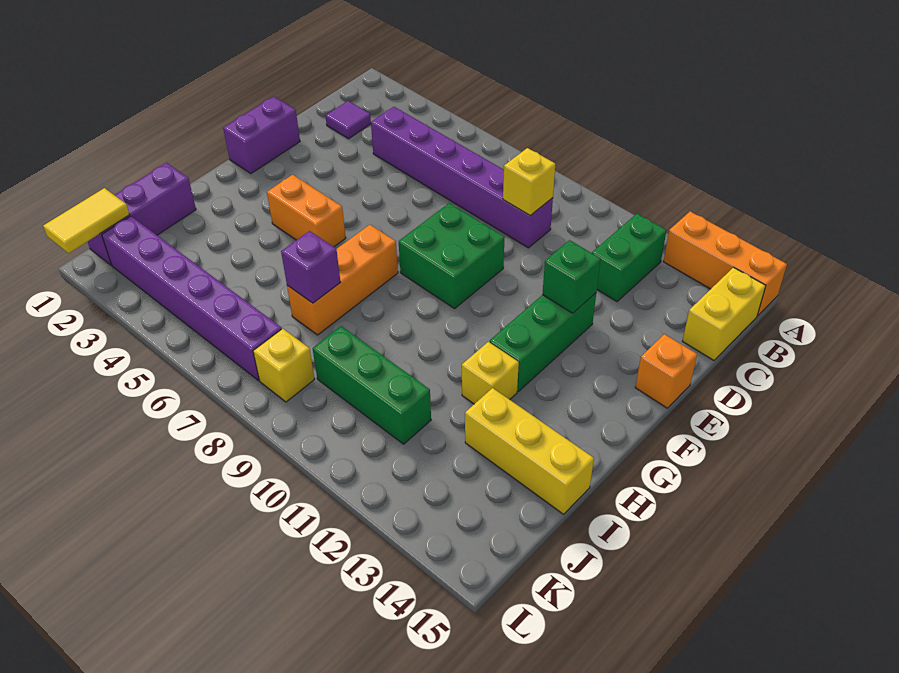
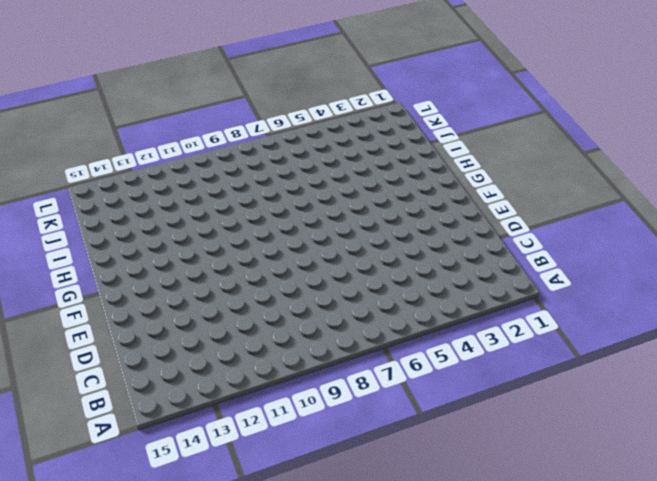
none -> orange 1x3 brick [663,211,787,316]
none -> green 1x2 brick [592,214,667,302]
none -> yellow 1x2 brick [683,267,766,360]

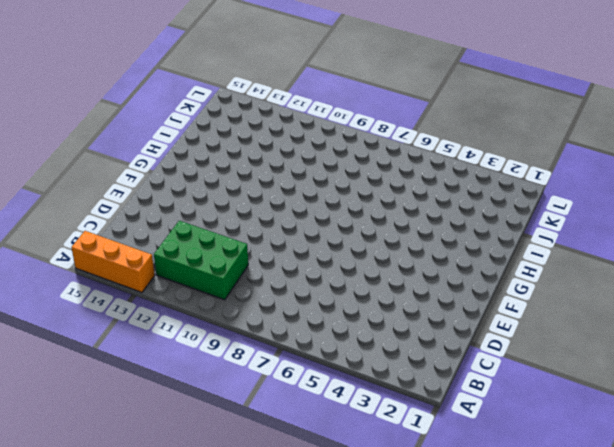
green 2x3 brick [154,221,248,300] -> green 1x2 brick [592,214,667,302]
none -> yellow 1x2 brick [683,267,766,360]
none -> purple 1x1 tile [326,101,371,139]
none -> purple 1x6 brick [371,107,553,248]

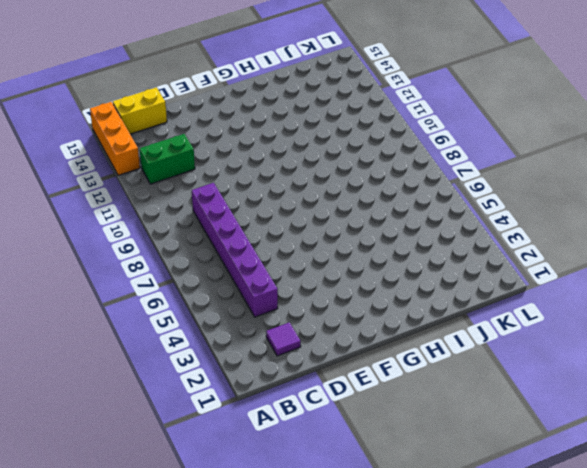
none -> purple 1x2 brick [223,96,300,174]
none -> green 2x2 brick [399,203,505,309]
none -> green 1x3 brick [490,293,596,391]

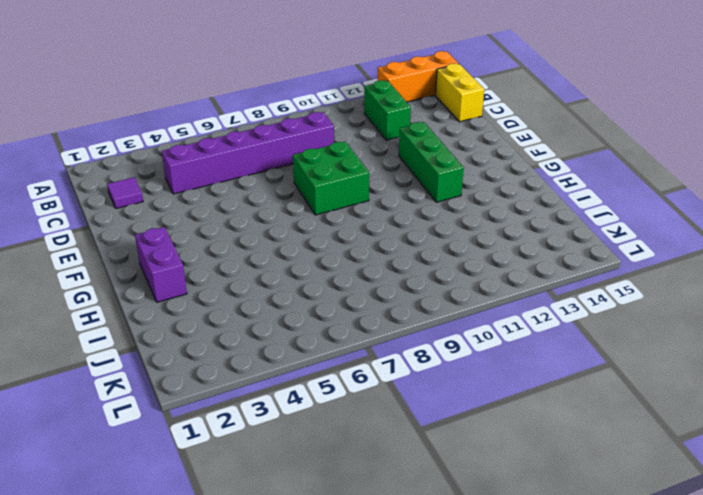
purple 1x2 brick [135,227,187,302] -> purple 1x2 brick moved to [223,96,300,174]
none -> orange 1x1 brick [635,334,697,408]
none -> orange 1x2 brick [267,175,346,247]
none -> orange 1x3 brick [287,225,398,335]

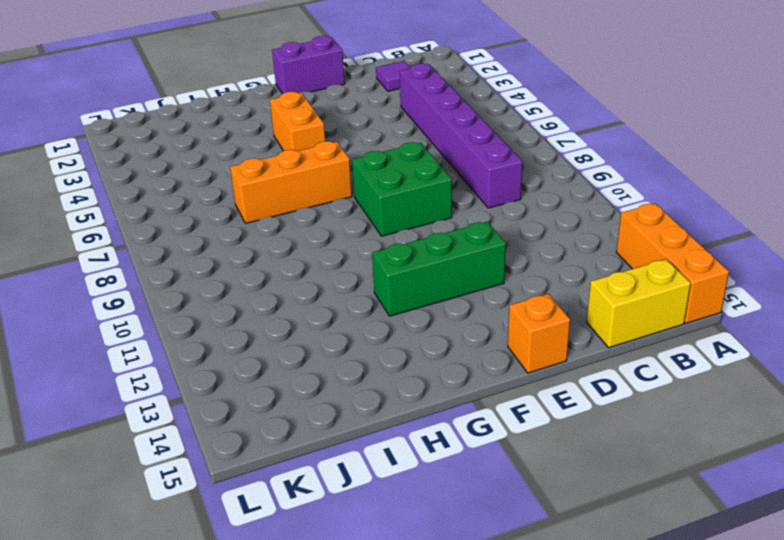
none -> green 1x2 brick [592,214,667,302]
none -> yellow 1x1 brick [462,342,519,404]
none -> purple 1x3 brick [88,163,196,265]

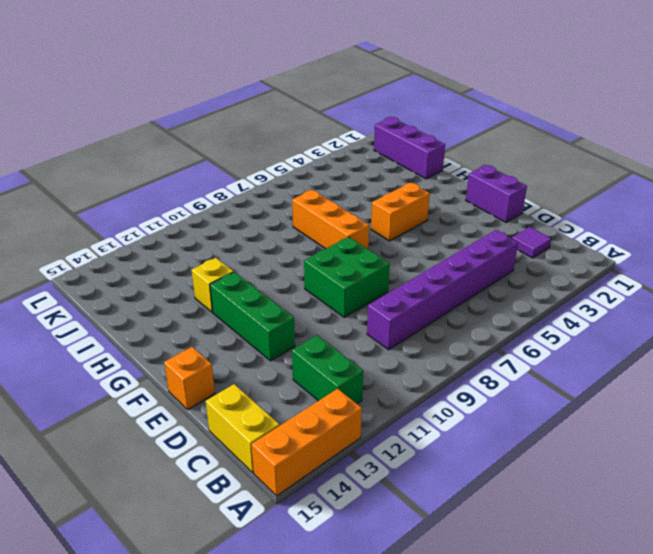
none -> yellow 1x3 brick [465,388,594,514]
none -> green 1x3 brick [313,326,431,444]
none -> purple 1x6 brick [102,216,282,380]

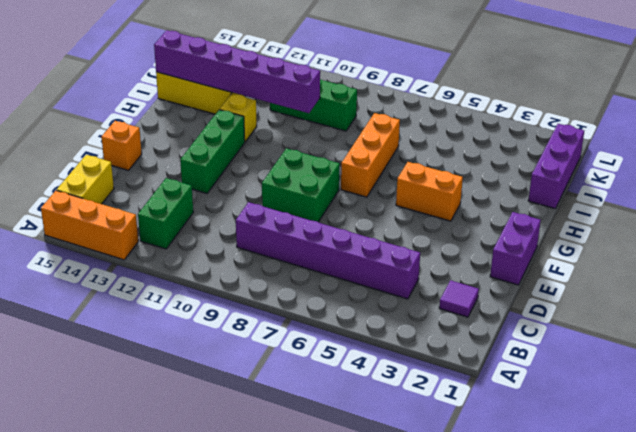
purple 1x6 brick [154,30,320,113] -> purple 1x6 brick moved to [102,216,282,380]
none -> yellow 1x1 brick [253,329,314,402]
none -> yellow 1x1 brick [503,148,555,216]
none -> green 1x1 brick [542,240,601,313]

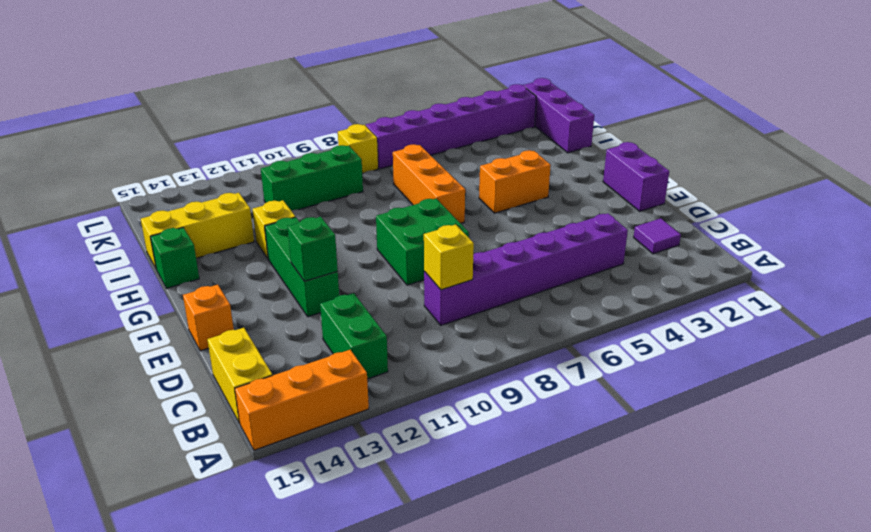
green 1x1 brick [151,228,199,288] -> none
none -> purple 1x1 brick [281,231,340,303]
none -> yellow 1x2 tile [43,188,129,253]

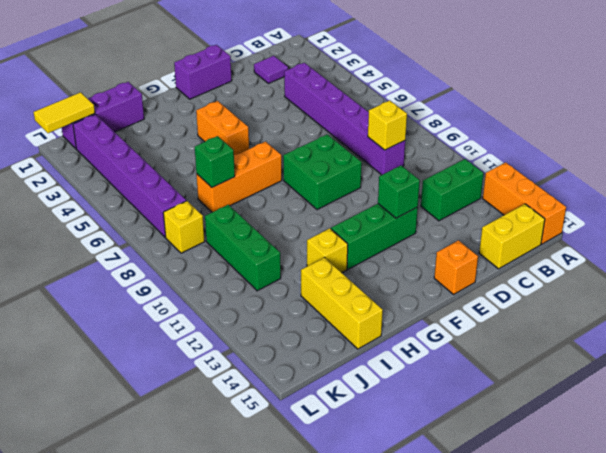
green 1x1 brick [195,136,235,187] -> purple 1x1 brick [281,231,340,303]

